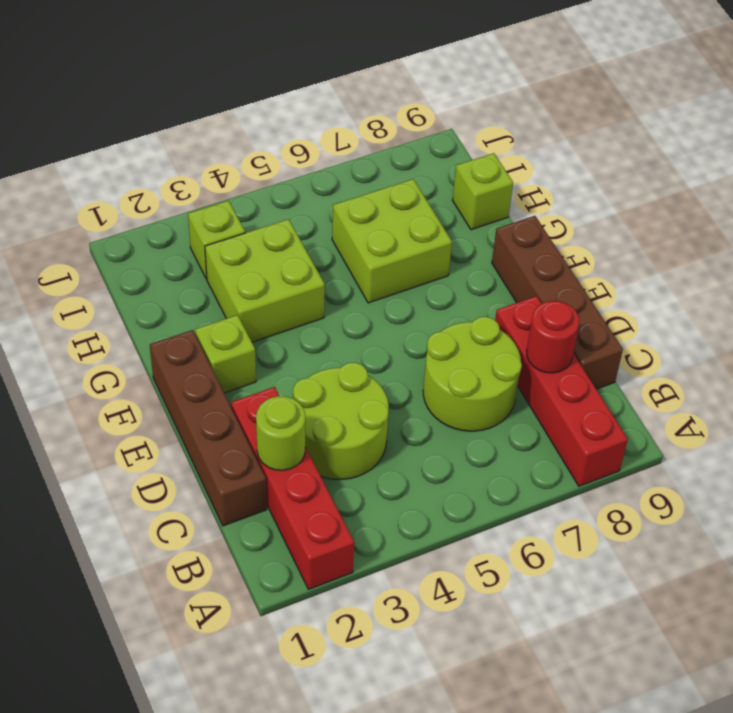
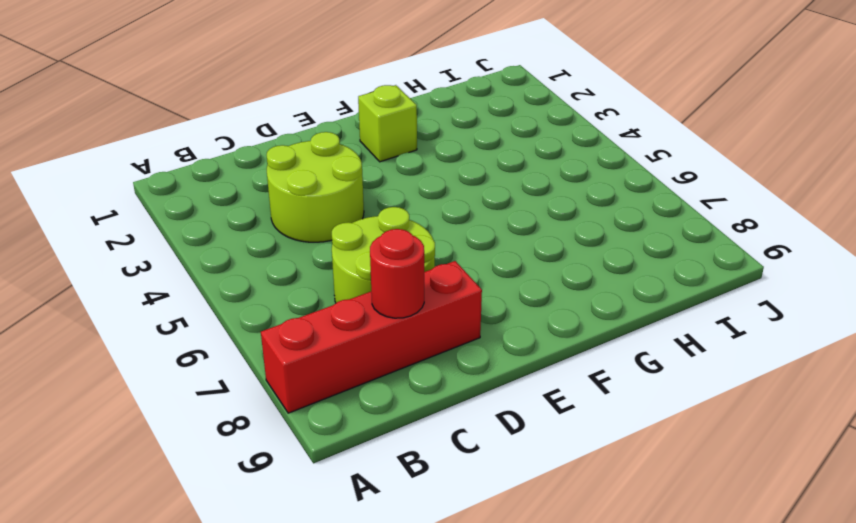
none -> red 1x4 brick [231,387,354,589]
none -> brown 1x4 brick [150,330,267,526]
none -> brown 1x4 brick [492,216,623,389]

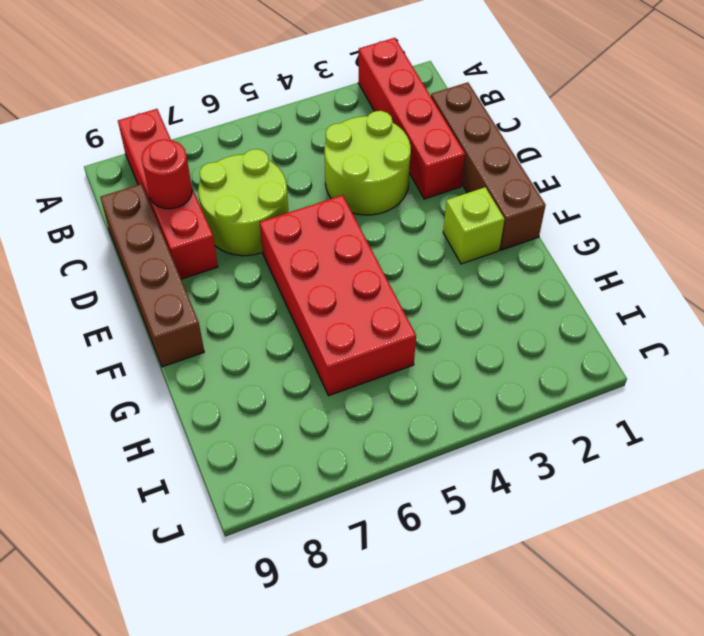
red 2x4 brick [260,195,416,396] -> lime 2x2 brick [332,179,452,303]
none -> lime 2x2 brick [205,219,325,342]
none -> lime 1x1 brick [452,153,513,230]
none -> lime 1x1 brick [188,201,245,279]

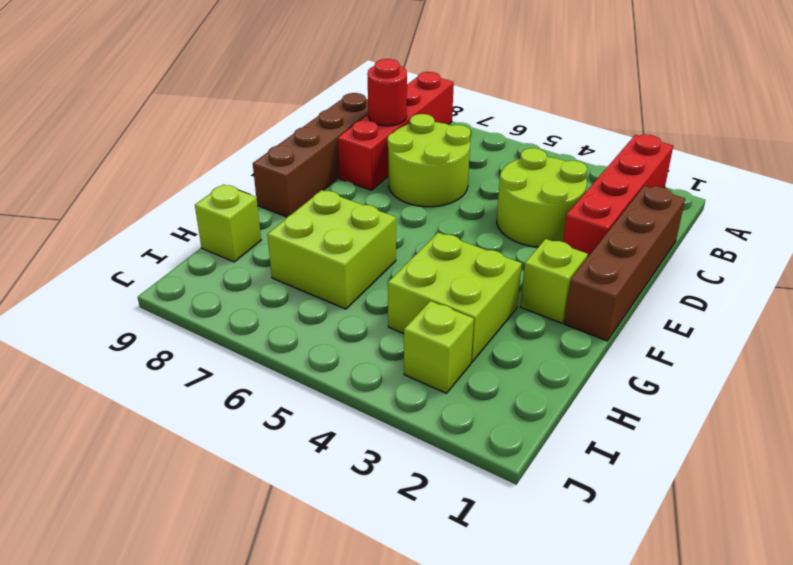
none -> lime 1x1 round brick [256,396,305,470]

